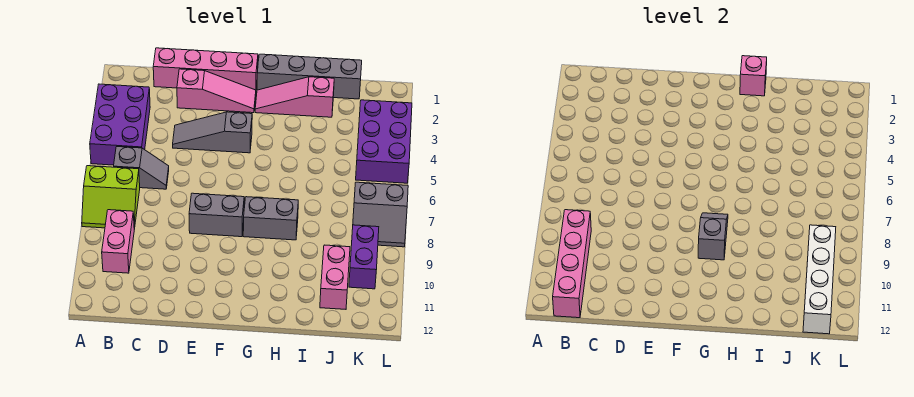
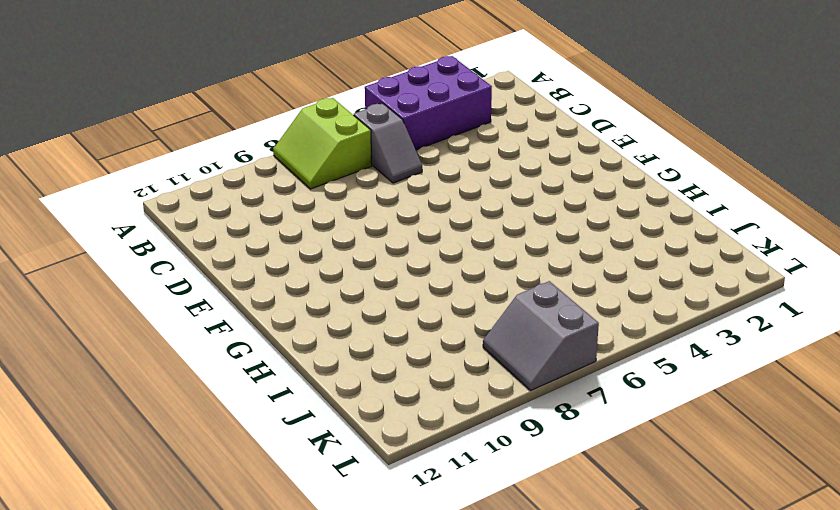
none -> pink 1x2 brick [102,210,134,273]
none -> pink 1x4 brick [153,48,258,90]
none -> pink 1x3 slope [177,69,256,113]

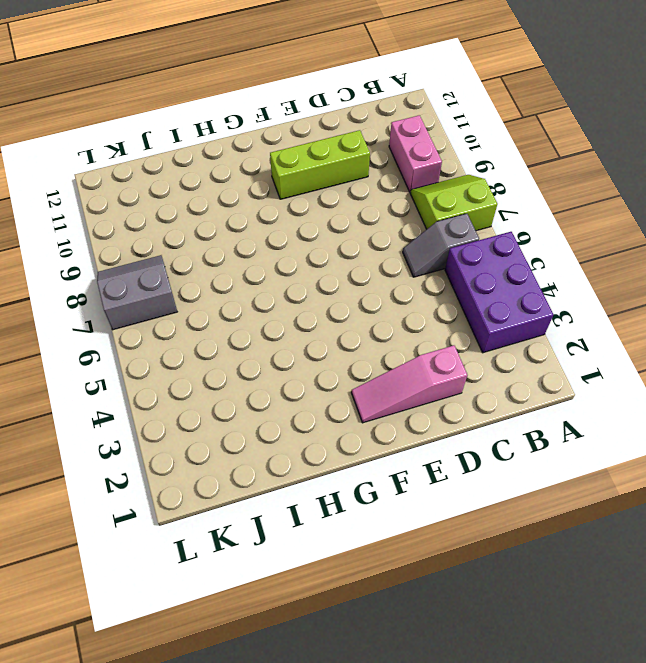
lime 1x3 brick [270,130,370,199] -> none
none -> pink 1x4 brick [153,48,258,90]
none -> grey 1x3 slope [173,112,252,153]
none -> grey 1x2 brick [189,193,244,237]

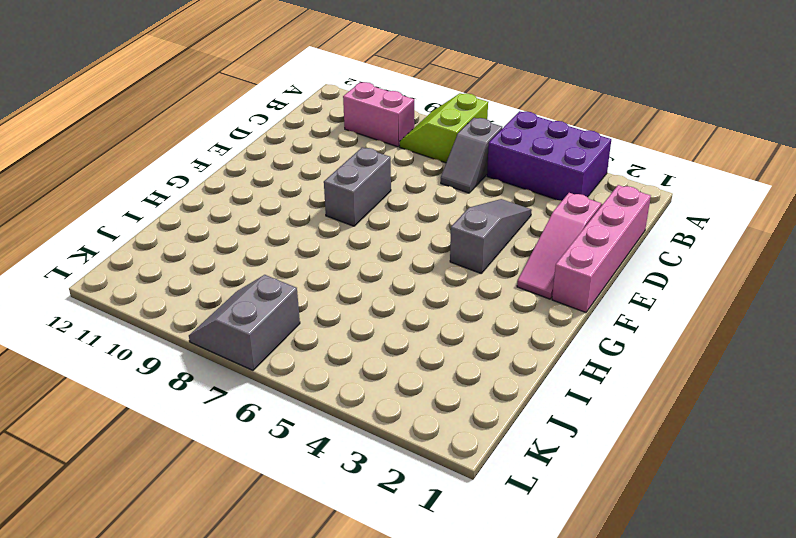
none -> grey 1x4 brick [257,54,362,99]
none -> pink 1x3 slope [255,77,334,117]
none -> grey 1x2 brick [243,197,298,240]

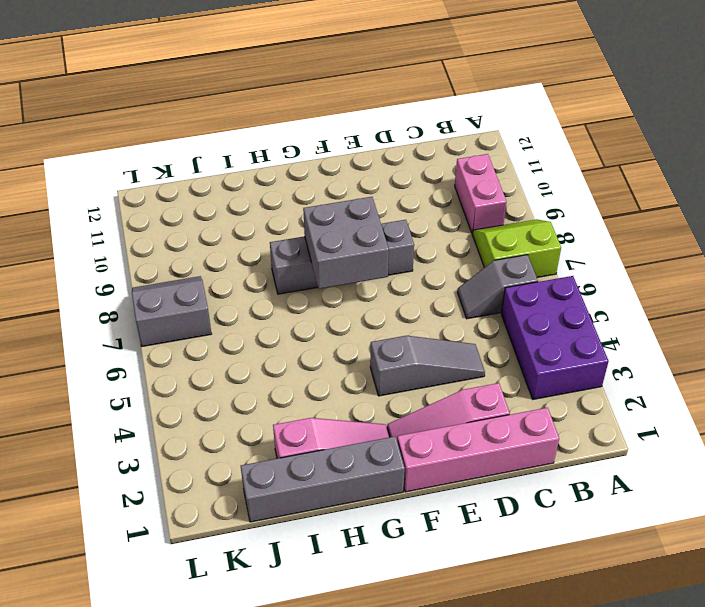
grey 2x2 brick [303,197,389,289] -> grey 1x2 slope [698,213,728,260]
none -> pink 1x2 brick [320,245,350,309]
none -> purple 2x3 brick [356,100,412,183]
none -> purple 1x2 brick [349,225,379,289]

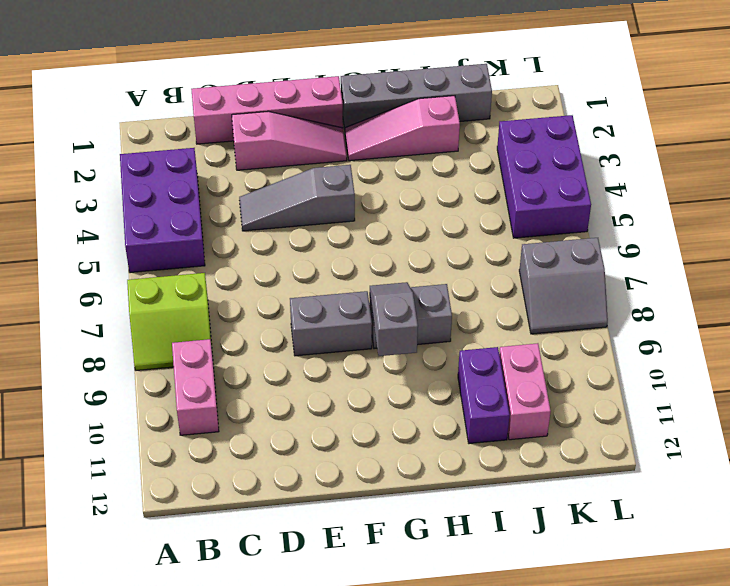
purple 1x2 brick [458,347,510,444] -> purple 1x2 brick moved to [349,225,379,289]
none -> grey 1x2 slope [114,147,169,189]
none -> pink 1x4 brick [553,210,591,318]
none -> pink 1x1 brick [740,56,767,96]

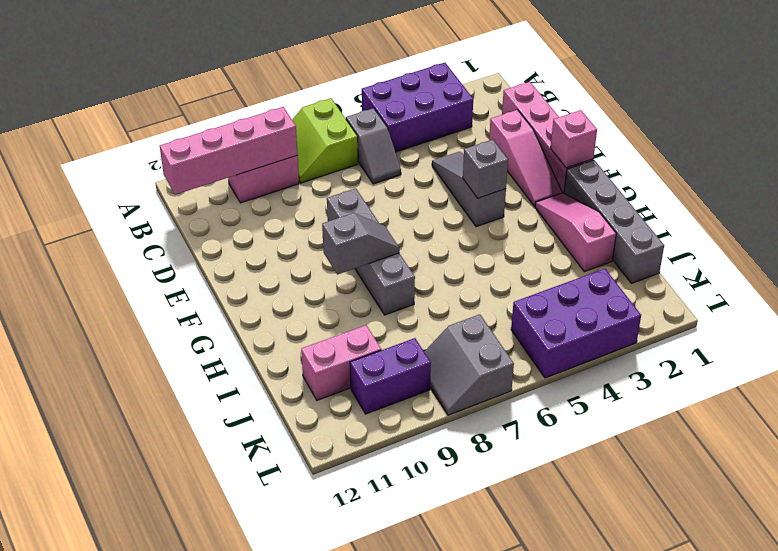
pink 1x1 brick [551,110,597,168] -> pink 1x1 brick moved to [740,56,767,96]
grey 1x1 brick [463,139,508,198] -> none
none -> white 1x4 brick [803,225,836,334]

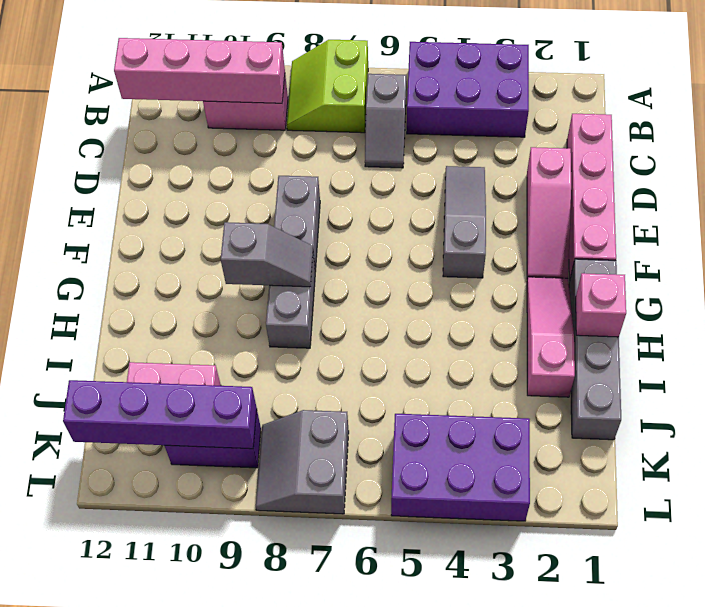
purple 1x4 brick [63,380,257,449] -> white 1x4 brick [803,225,836,334]

